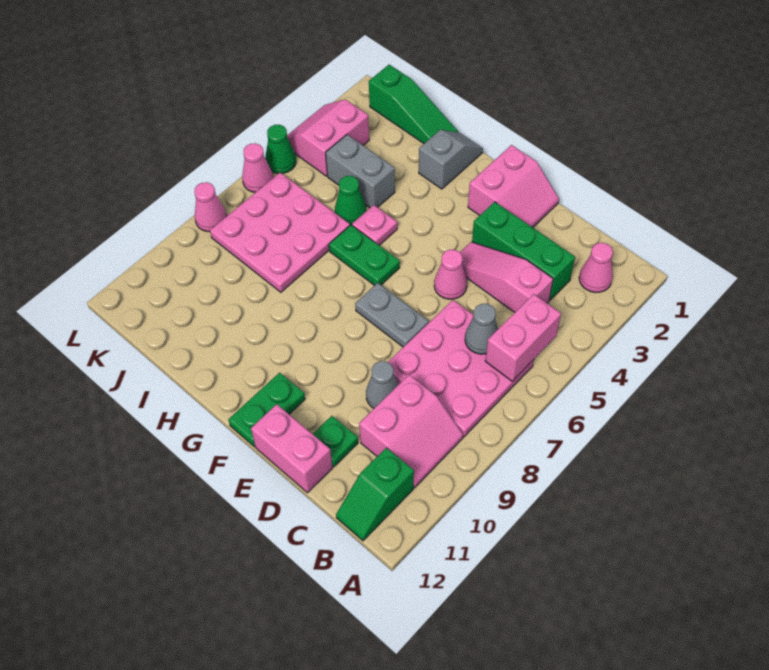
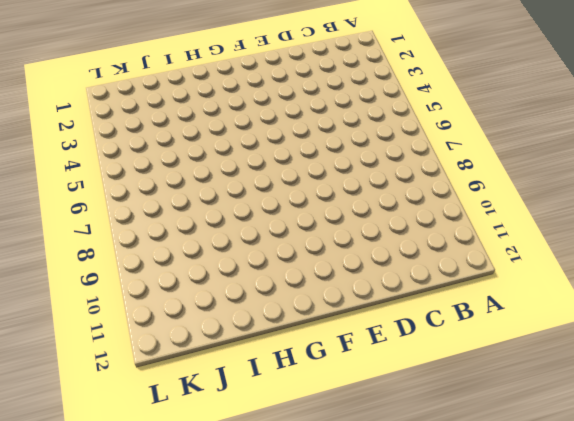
none -> pink 1x1 cone [579,243,613,293]
none -> pink 3x3 plate [388,300,534,437]
none -> pink 2x2 slope [359,375,463,488]

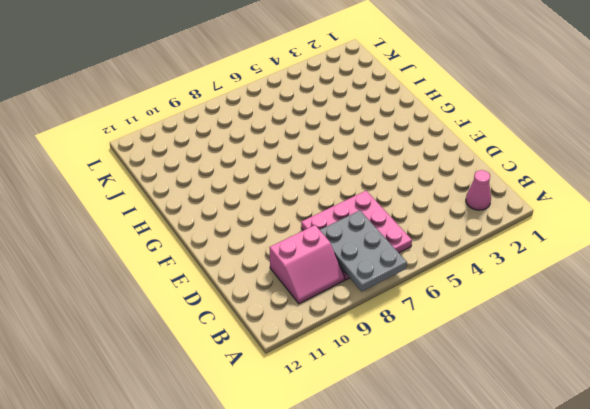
grey 2x3 plate [320,211,407,291] -> none
none -> green 1x2 slope [336,448,414,541]
none -> green 1x3 brick [472,202,575,300]
none -> pink 1x3 slope [460,242,553,313]

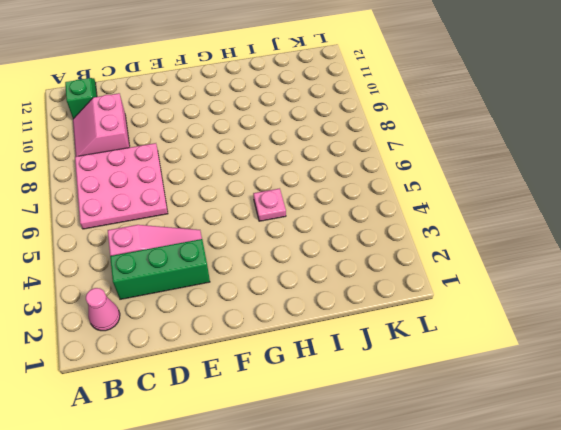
none -> grey 1x1 cone [366,361,398,408]
none -> green 1x1 plate [313,416,358,467]
none -> pink 1x2 brick [251,404,332,493]

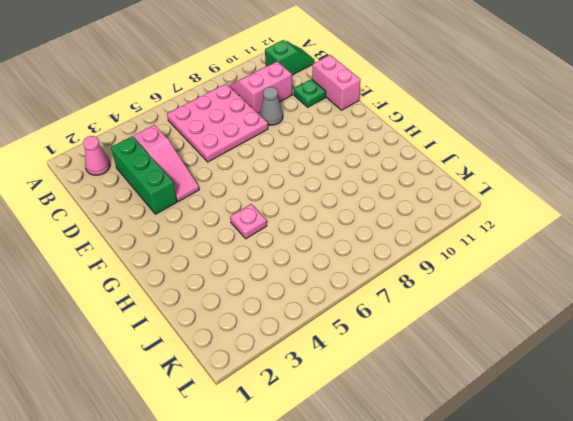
none -> pink 2x2 slope [468,145,559,227]
none -> pink 1x1 cone [434,250,467,299]
none -> grey 1x2 plate [355,283,428,347]

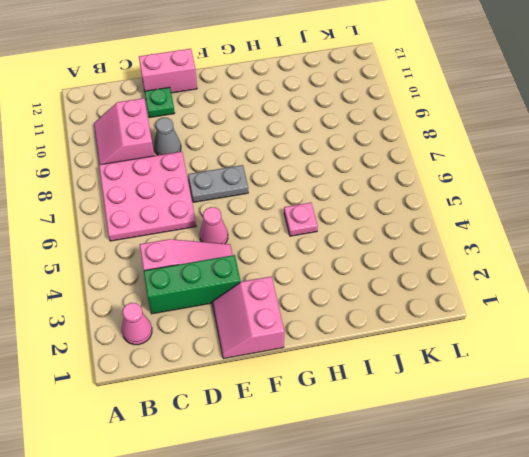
none -> green 1x2 slope [336,448,414,541]
none -> green 1x2 plate [228,373,305,447]
none -> green 1x2 plate [329,225,400,286]

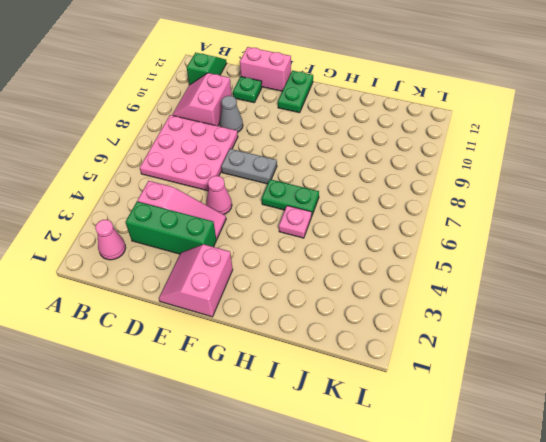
none -> grey 1x2 slope [419,130,483,189]
none -> green 1x3 slope [369,65,458,143]
none -> grey 1x2 brick [326,135,395,208]

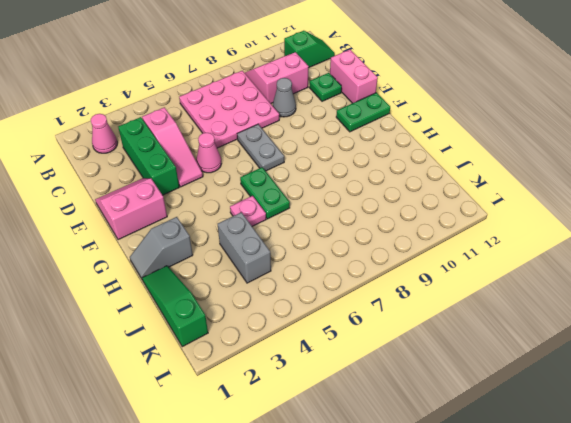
none -> green 1x1 cone [335,176,366,225]
none -> pink 3x3 plate [210,173,350,292]
none -> pink 2x2 slope [287,99,369,176]

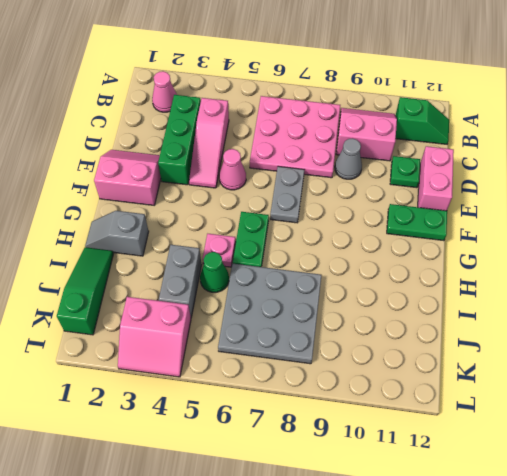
grey 3x3 plate [218,264,322,364] -> pink 3x3 plate [210,173,350,292]
none -> green 1x1 cone [265,125,296,174]
none -> pink 1x1 cone [242,143,273,192]
none -> pink 1x1 cone [194,182,227,232]

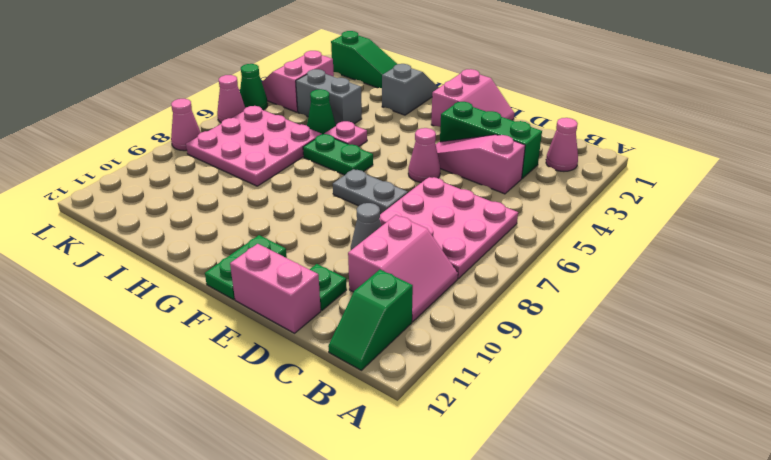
none -> pink 1x2 brick [485,294,561,381]
none -> grey 1x1 cone [465,304,498,354]

